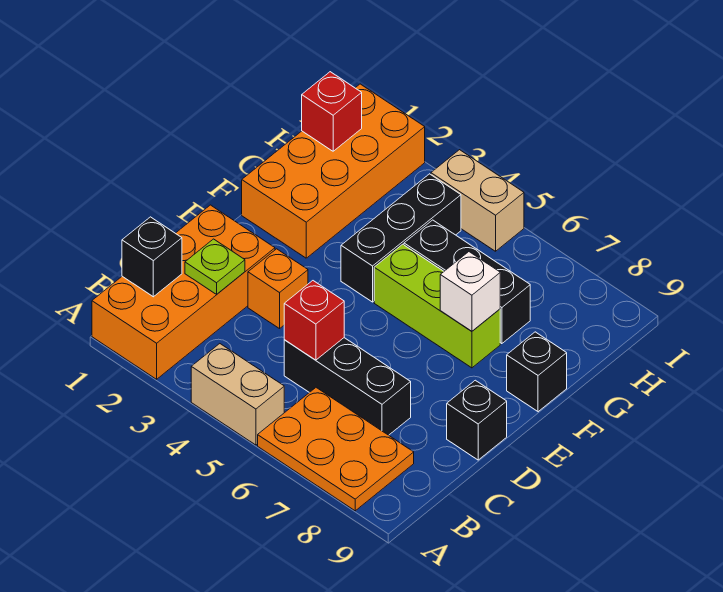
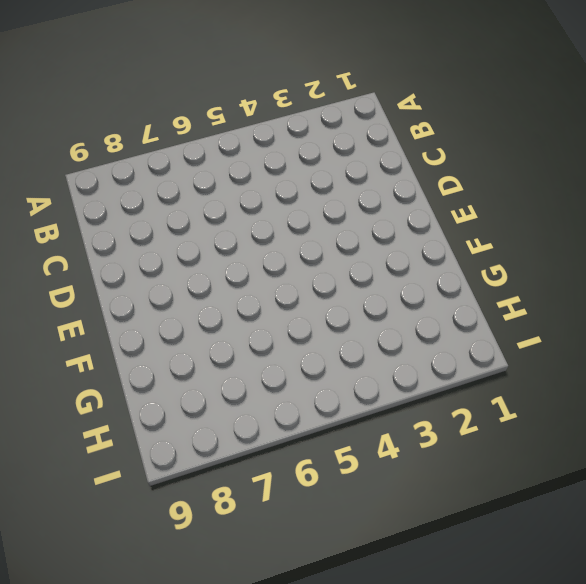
none -> orange 2x4 brick [92,205,275,379]
none -> tan 1x2 brick [191,344,284,445]
none -> orange 2x3 plate [258,388,414,511]

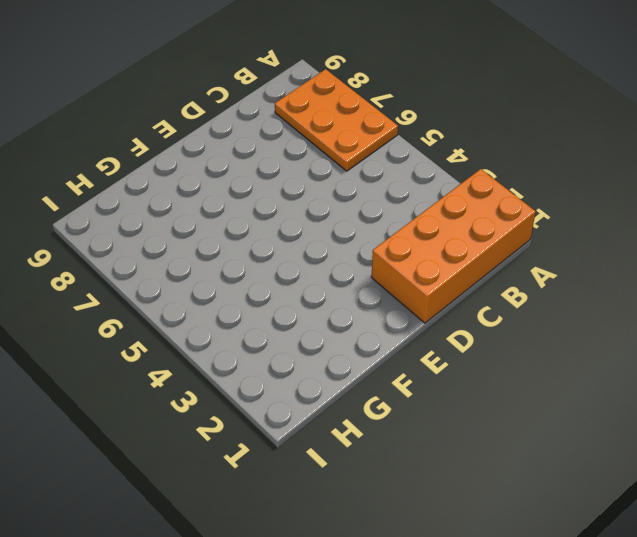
none -> tan 1x2 brick [191,344,284,445]
none -> black 1x3 brick [284,338,411,435]
none -> orange 1x1 brick [248,249,308,329]

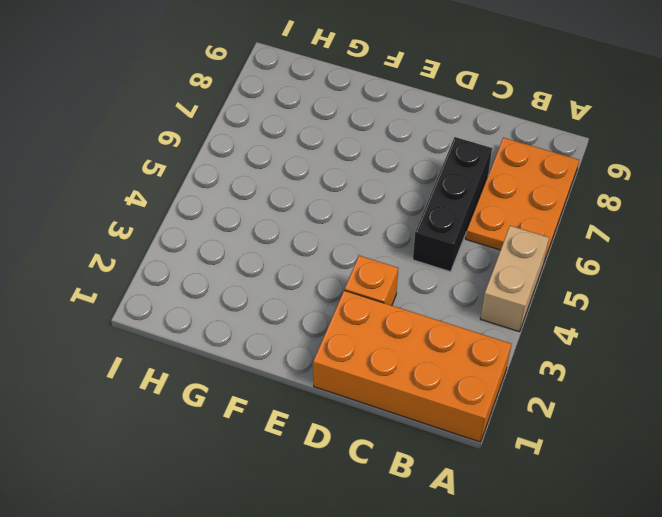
none -> black 1x1 brick [447,380,507,460]
none -> orange 2x4 brick [242,84,425,258]
none -> black 1x3 brick [341,174,461,302]

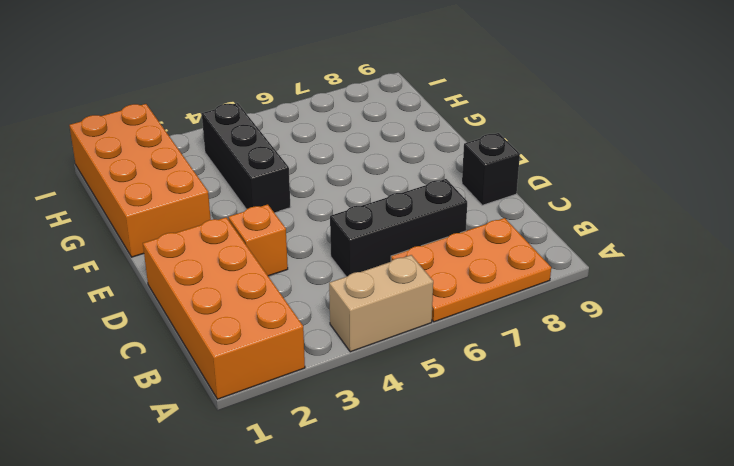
none -> lime 1x3 brick [374,244,500,368]
none -> black 1x1 brick [507,332,567,412]
none -> black 1x3 brick [404,220,530,344]

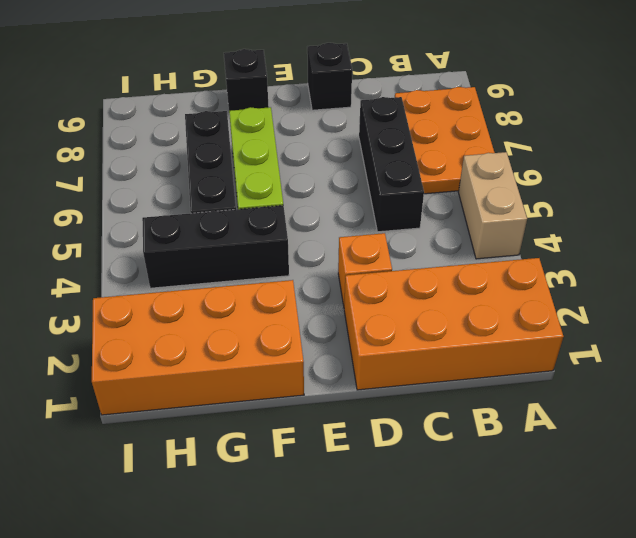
none -> tan 1x2 brick [431,150,524,251]
none -> black 1x1 brick [122,217,182,297]
none -> lime 1x1 plate [185,239,245,294]

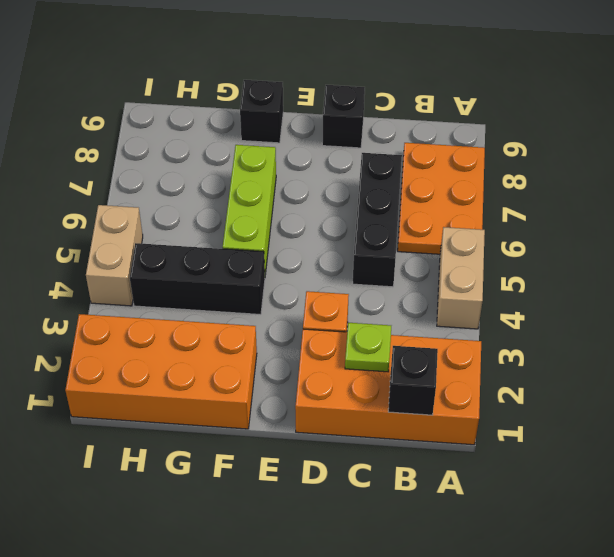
none -> black 1x3 brick [404,220,530,344]
none -> red 1x1 brick [284,281,344,360]
none -> white 1x1 brick [440,252,500,331]

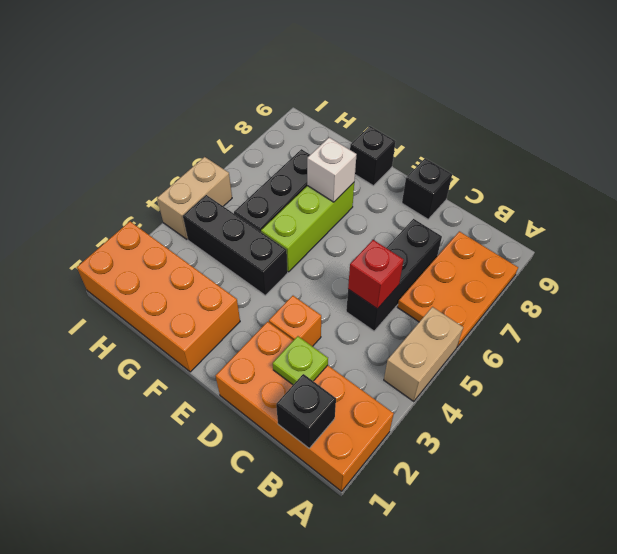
none -> red 1x1 brick [302,72,362,151]

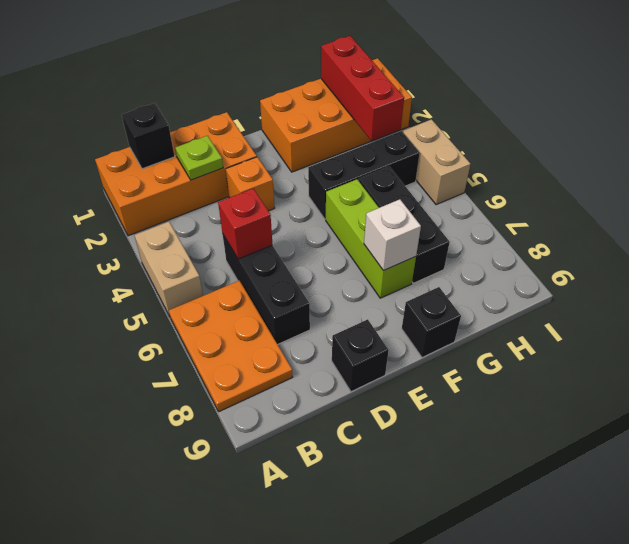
red 1x3 brick [321,36,404,141] -> red 1x1 brick [302,72,362,151]

